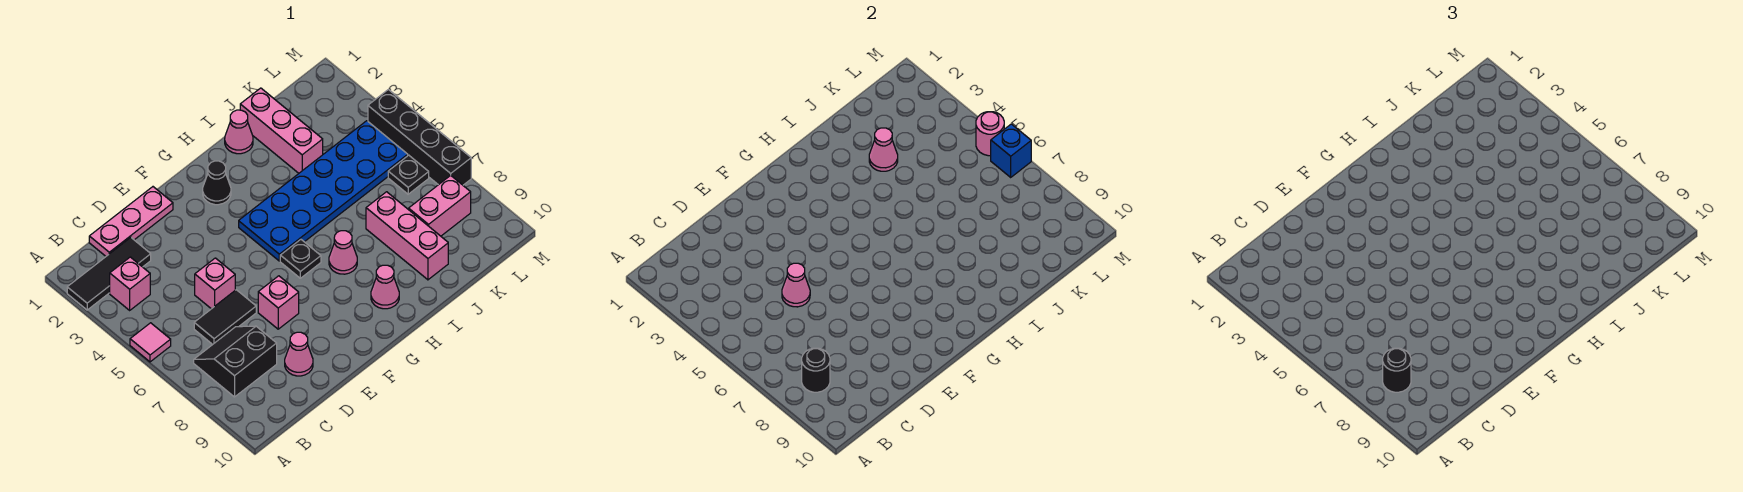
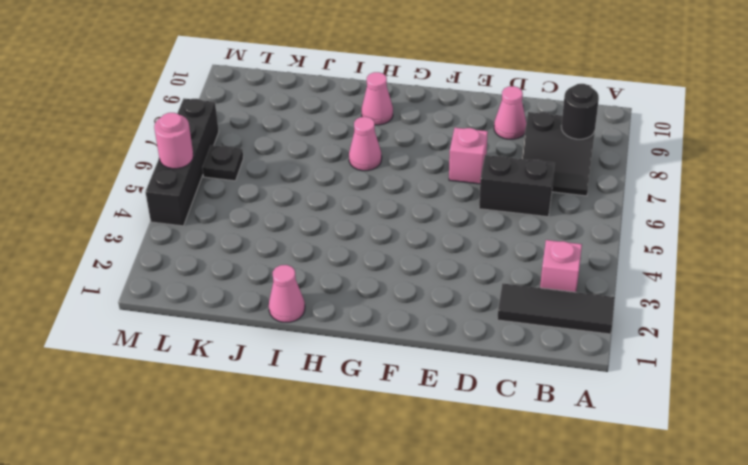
black 1x2 brick [479,155,555,217] -> black 1x2 tile [194,290,256,344]
none -> pink 1x1 tile [130,323,171,362]
none -> pink 1x3 plate [89,187,173,256]
none -> pink 1x1 brick [195,258,235,309]

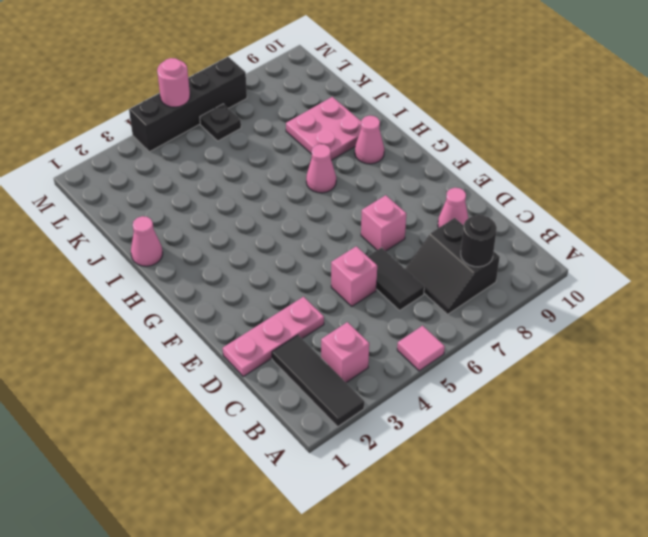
pink 1x3 plate [223,297,324,376] -> pink 1x3 plate turned to [89,187,173,256]
pink 2x2 plate [286,97,361,160] -> pink 1x3 brick [366,192,448,280]
none -> black 1x1 cone [203,161,231,205]
none -> blue 2x6 plate [239,121,408,261]
none -> black 1x1 plate [280,240,321,278]

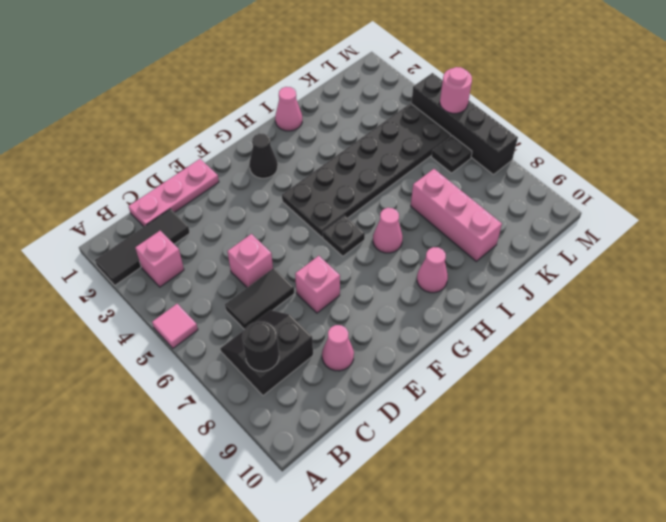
black 2x6 plate [282,103,451,237] -> blue 2x6 plate [239,121,408,261]
none -> pink 1x3 brick [240,88,323,173]
none -> pink 1x2 brick [409,175,471,236]
none -> pink 1x1 cone [782,263,810,307]

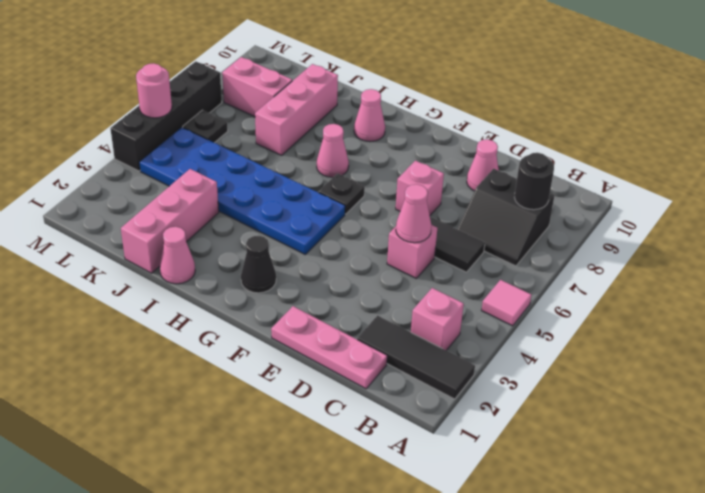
none -> pink 1x1 cone [869,128,898,171]
none -> blue 1x1 brick [991,124,1031,177]
none -> black 1x1 round brick [1383,348,1411,392]

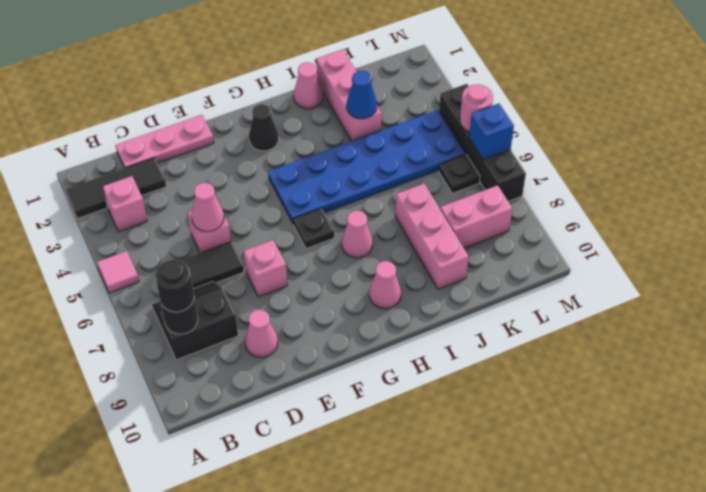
blue 1x1 cone [347,71,377,119] -> pink 1x1 cone [869,128,898,171]

